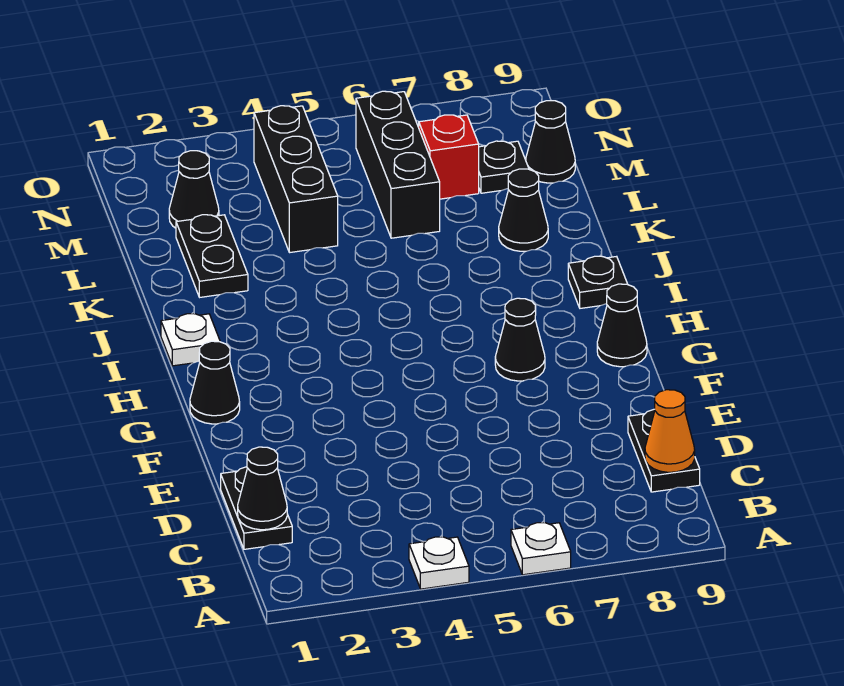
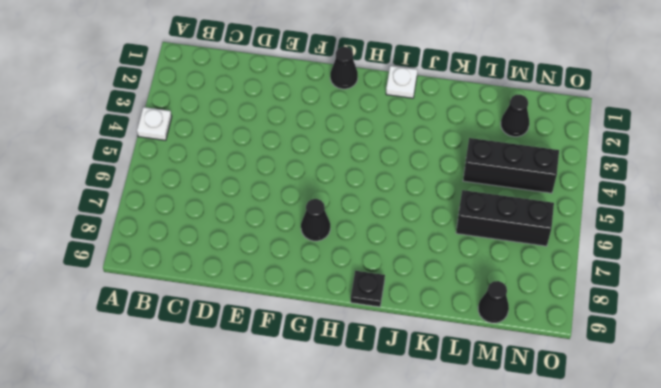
none -> white 1x1 plate [511,523,571,575]
none -> black 1x2 plate [221,467,292,549]
none -> black 1x2 plate [628,409,700,492]

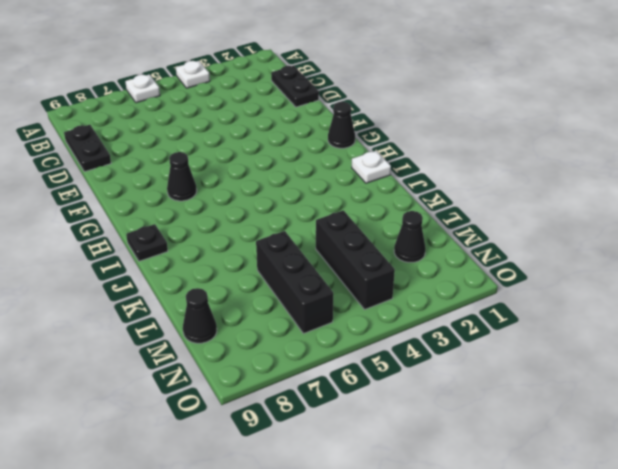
none -> black 1x1 cone [597,284,647,367]
none -> black 1x2 plate [176,215,248,297]
none -> black 1x1 cone [499,169,548,251]

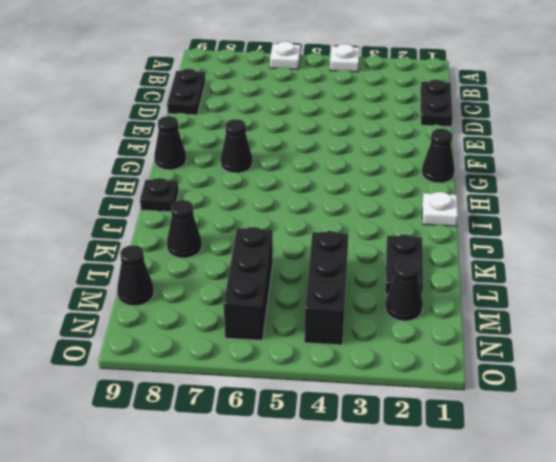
none -> red 1x1 brick [419,115,479,199]
none -> black 1x1 plate [479,141,529,193]
none -> black 1x1 cone [238,447,287,530]

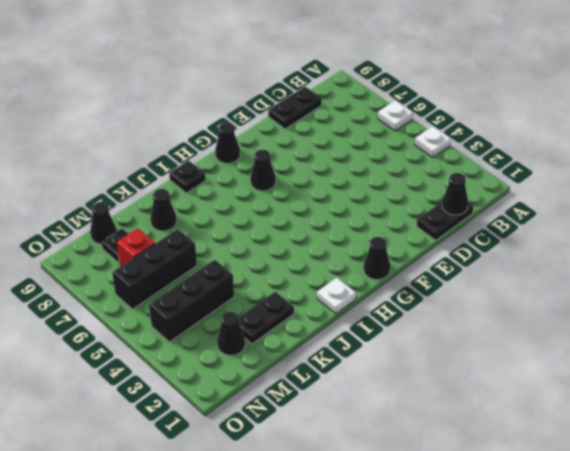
none -> orange 1x1 cone [645,390,695,472]

